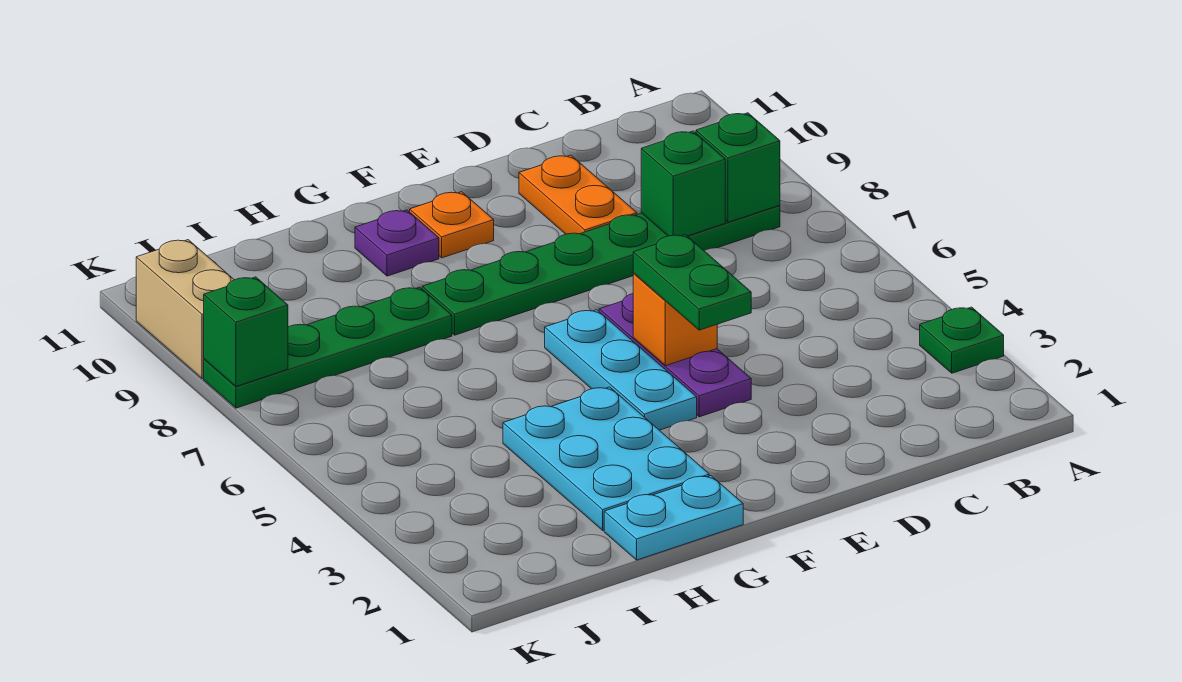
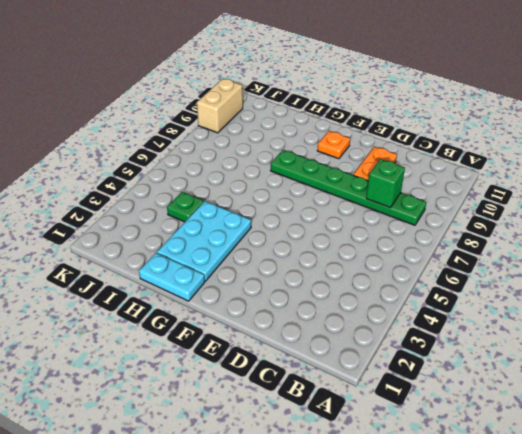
green 1x1 plate [167,192,204,222] -> green 1x1 plate moved to [920,307,1004,373]
none -> purple 1x3 plate [599,294,751,417]
none -> cyan 1x3 plate [545,310,697,430]
none -> purple 1x1 plate [355,210,439,276]

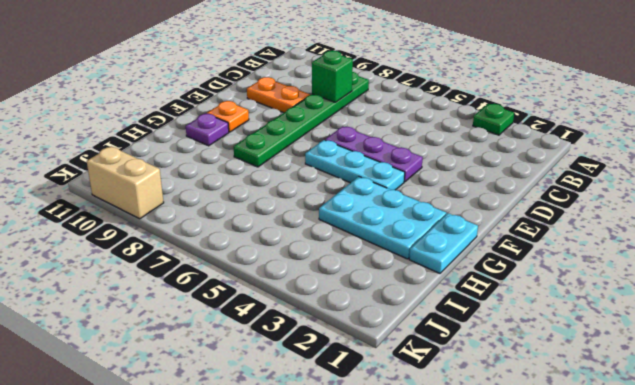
none -> green 1x4 plate [204,287,452,408]
none -> green 1x1 brick [696,113,780,222]
none -> orange 1x1 brick [633,274,717,366]

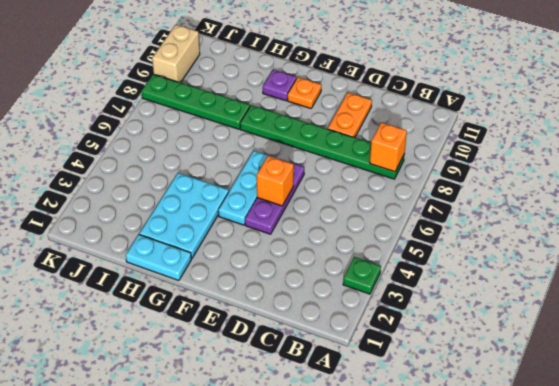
orange 1x1 brick [370,123,407,172] -> green 1x1 brick [696,113,780,222]
none -> green 1x1 brick [641,131,725,236]
none -> green 1x1 brick [204,277,288,386]
none -> green 1x2 plate [633,235,751,330]

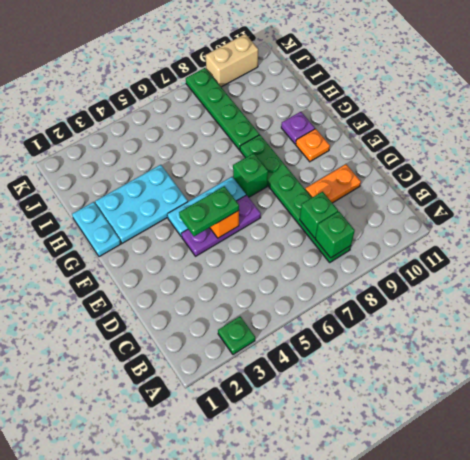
green 1x1 brick [233,153,268,197] -> green 1x1 brick moved to [204,277,288,386]

